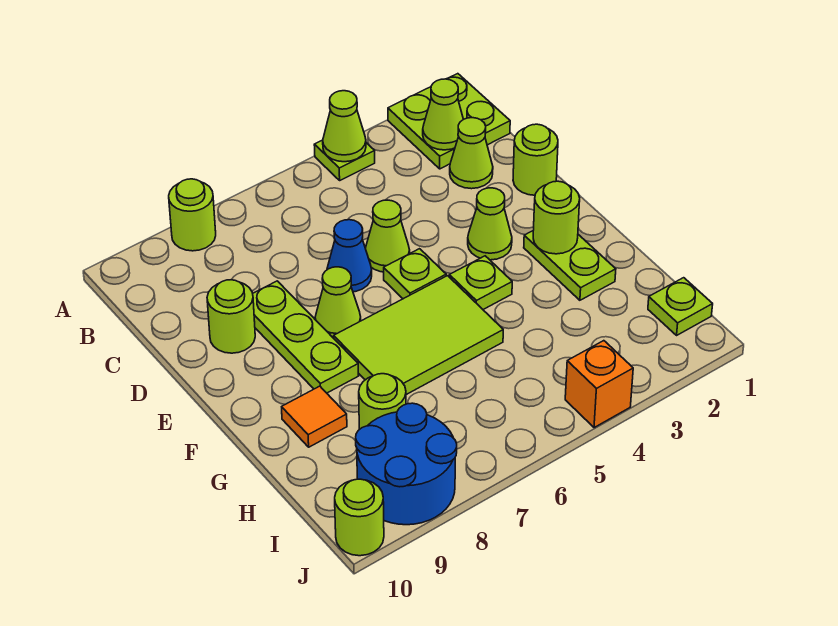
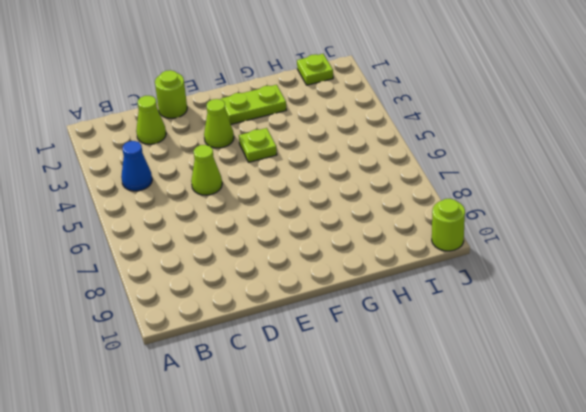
blue 1x1 cone [121,141,152,191] -> blue 1x1 cone moved to [327,220,372,292]
none -> lime 2x2 plate [388,74,510,169]
none -> lime 1x1 plate [314,140,375,180]
none -> lime 1x1 round brick [169,179,216,251]

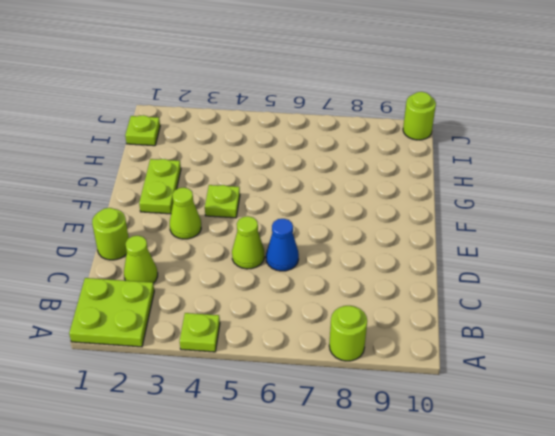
none -> lime 1x3 plate [253,281,359,393]
none -> lime 1x1 round brick [207,280,255,353]
none -> lime 1x1 plate [384,249,446,299]

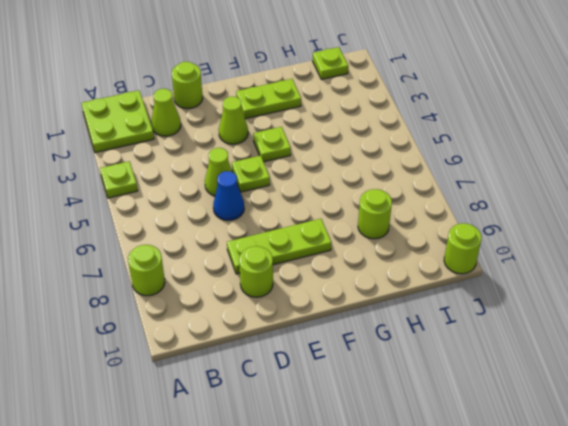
none -> lime 1x1 cone [315,267,361,338]
none -> lime 2x3 tile [334,276,503,395]
none -> orange 1x1 tile [282,386,347,447]

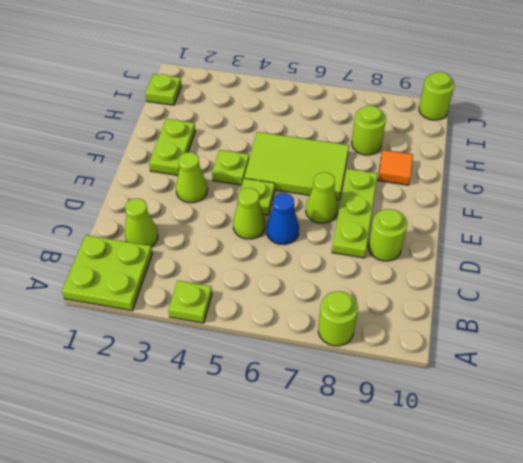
none -> lime 1x1 round brick [513,124,558,195]
none -> blue 2x2 round brick [356,403,457,525]
none -> orange 1x1 brick [565,341,633,428]

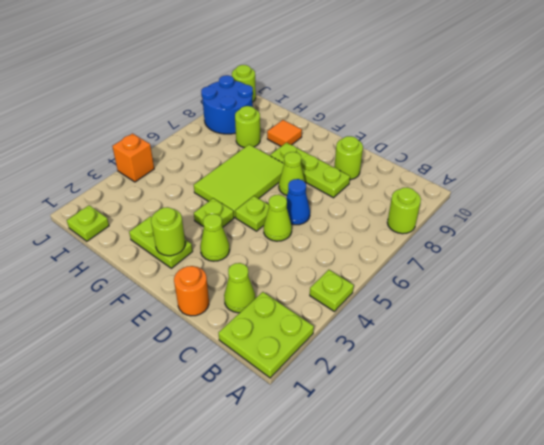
orange 1x1 round brick [174,266,209,316] -> lime 1x1 round brick [513,124,558,195]
none -> lime 1x1 cone [323,91,366,162]
none -> lime 1x1 cone [423,79,463,150]

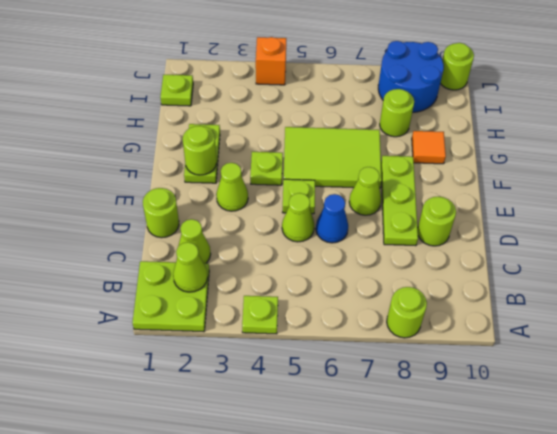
none -> lime 1x1 cone [323,91,366,162]

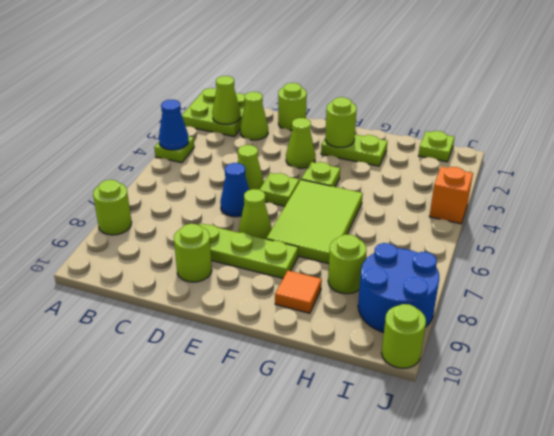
blue 1x1 cone [159,100,189,150] -> lime 1x1 cone [323,91,366,162]

